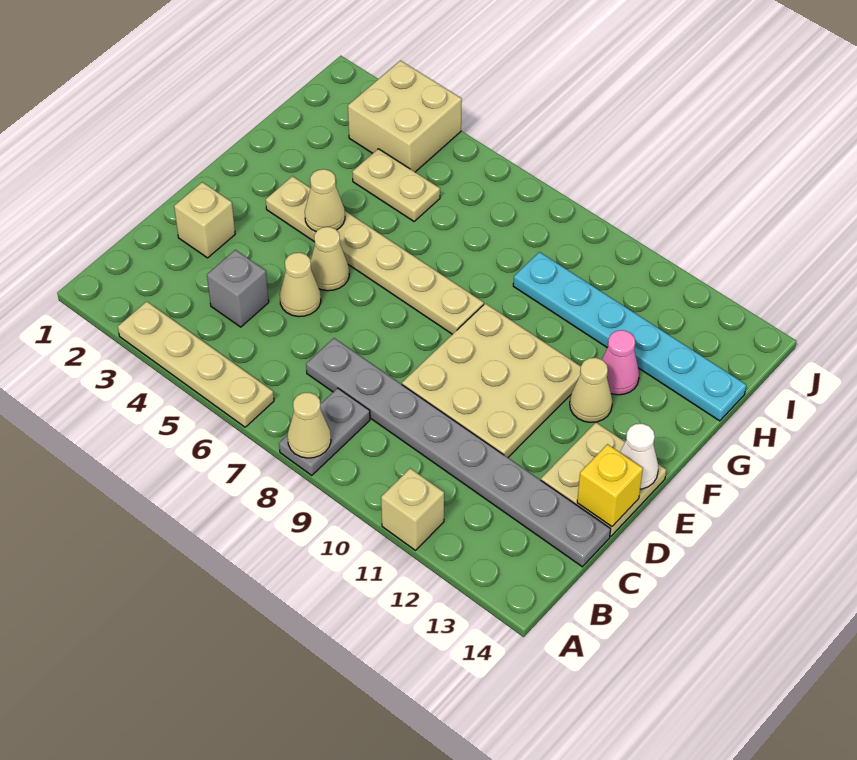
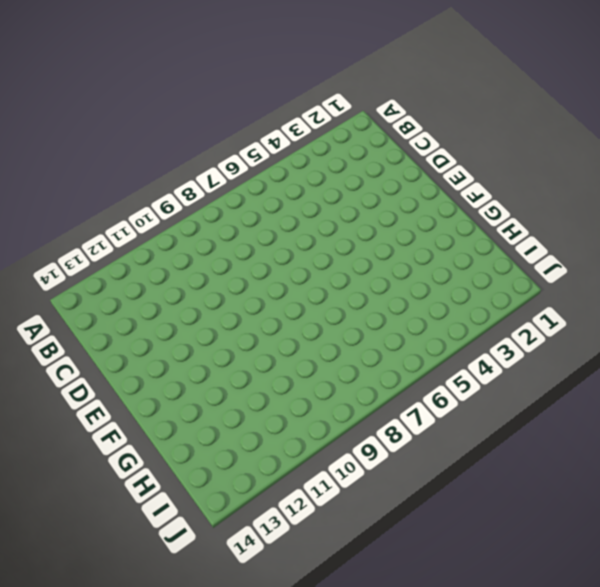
none -> tan 1x4 plate [118,301,274,427]
none -> grey 1x2 plate [279,388,370,475]
none -> tan 1x1 brick [381,468,444,550]

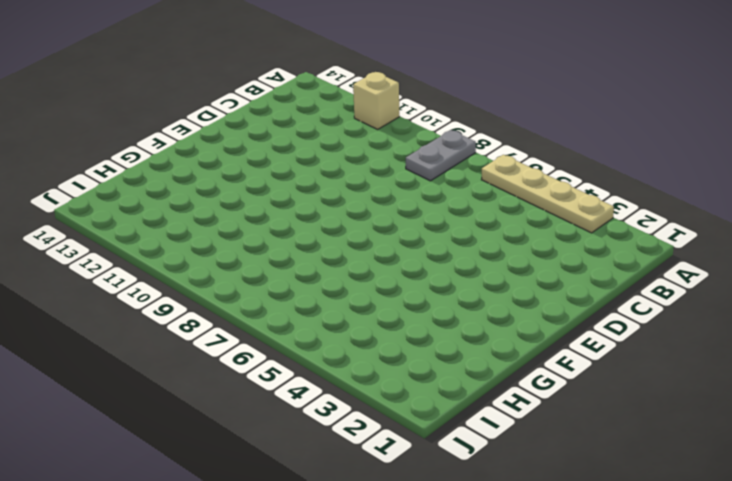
none -> grey 1x1 brick [207,250,269,327]
none -> grey 1x8 plate [306,338,611,567]
none -> tan 1x1 brick [174,182,235,258]

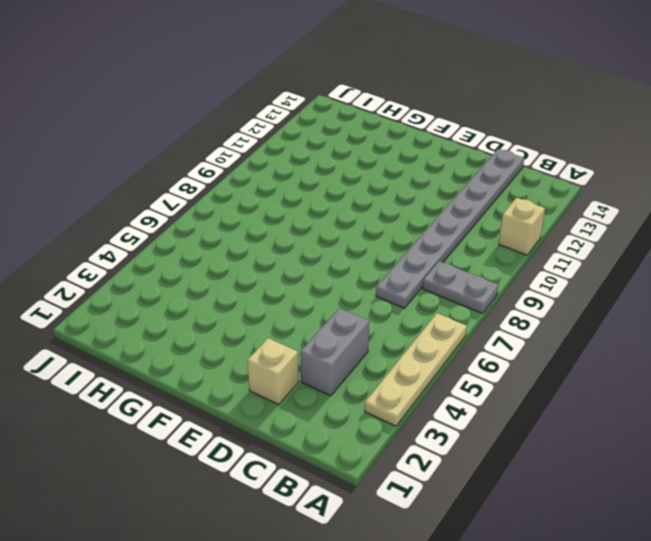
grey 1x2 brick [300,308,369,396] -> grey 1x1 brick [207,250,269,327]
none -> tan 1x1 cone [280,253,321,317]
none -> tan 3x3 plate [402,303,581,457]
none -> tan 2x2 plate [541,423,666,536]

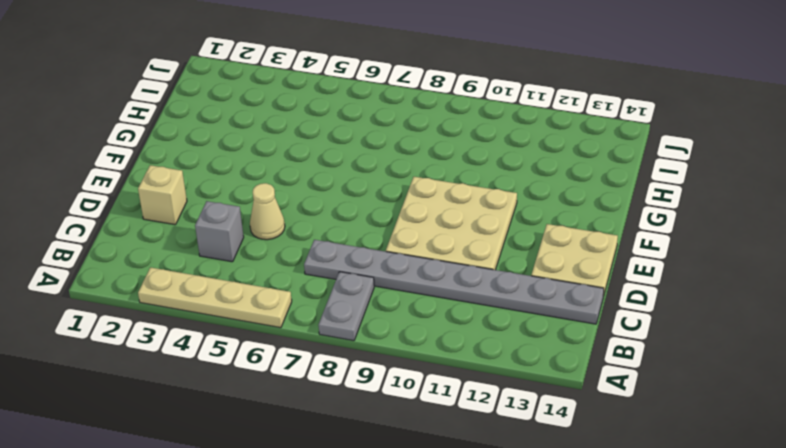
none -> tan 1x1 brick [381,468,444,550]
none -> tan 1x1 cone [310,227,349,291]
none -> tan 1x6 plate [266,176,484,334]

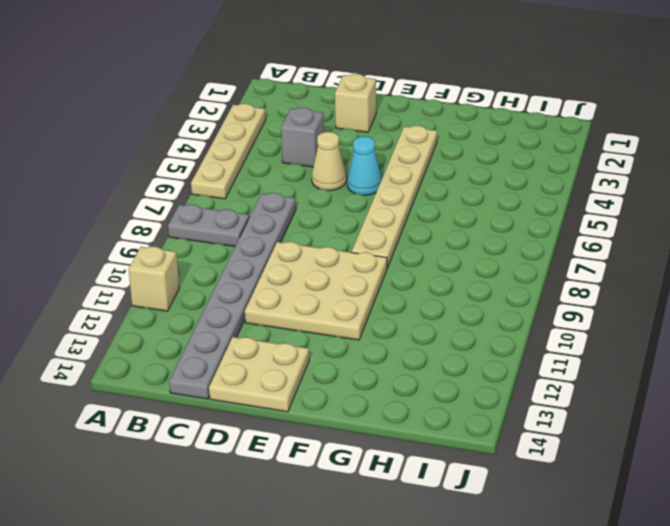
cyan 1x1 cone [347,137,382,195] -> tan 1x1 cone [310,227,349,291]
none -> tan 1x1 cone [570,358,612,422]
none -> pink 1x1 cone [602,330,639,395]
none -> tan 1x2 plate [352,149,440,221]

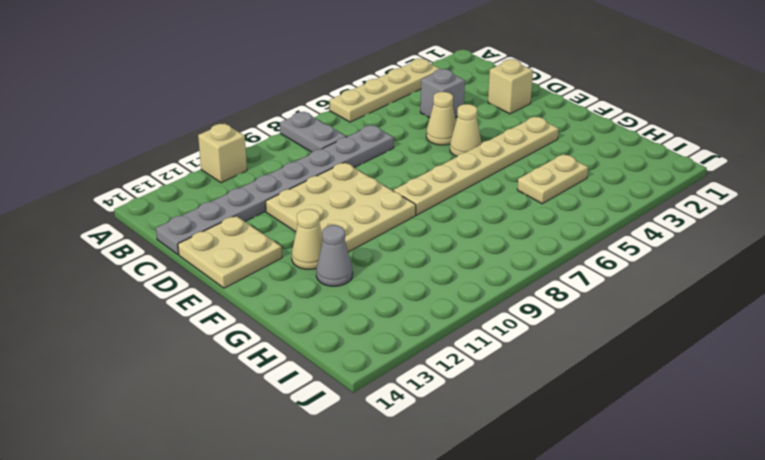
grey 1x1 cone [316,225,353,286] -> pink 1x1 cone [602,330,639,395]
none -> cyan 1x6 plate [513,252,746,421]
none -> tan 2x2 brick [348,61,462,172]
none -> tan 1x1 cone [288,392,331,458]

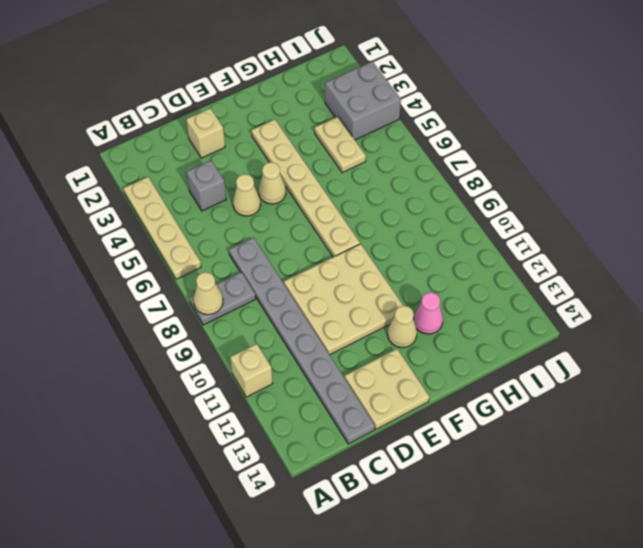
grey 2x2 brick [325,61,401,140] -> tan 2x2 brick [348,61,462,172]
none -> cyan 1x6 plate [513,252,746,421]
none -> yellow 1x1 brick [577,444,643,527]
none -> white 1x1 cone [620,424,658,489]

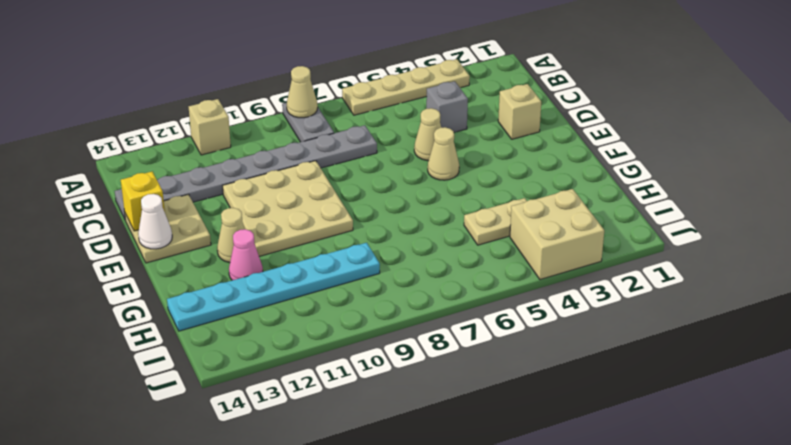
none -> tan 1x6 plate [266,176,484,334]
none -> tan 1x1 cone [305,169,345,231]

